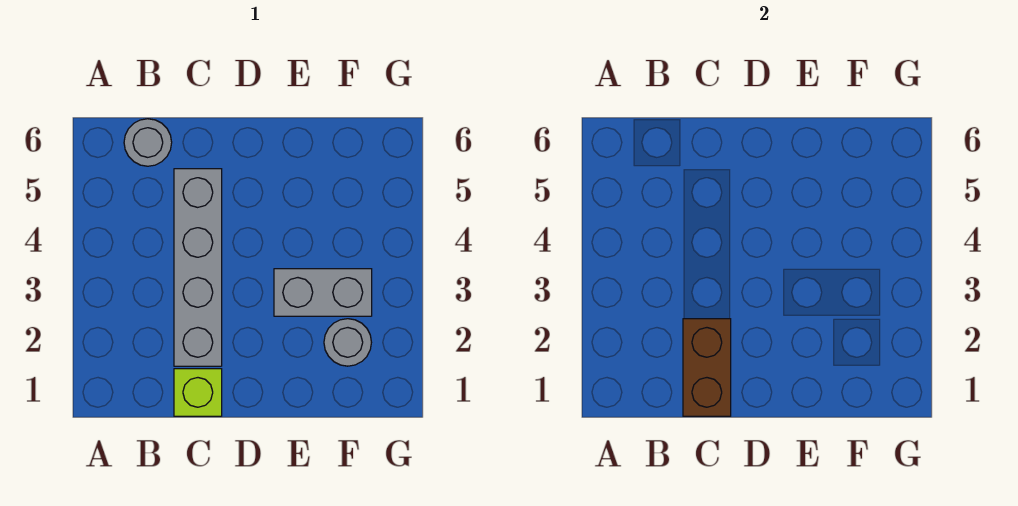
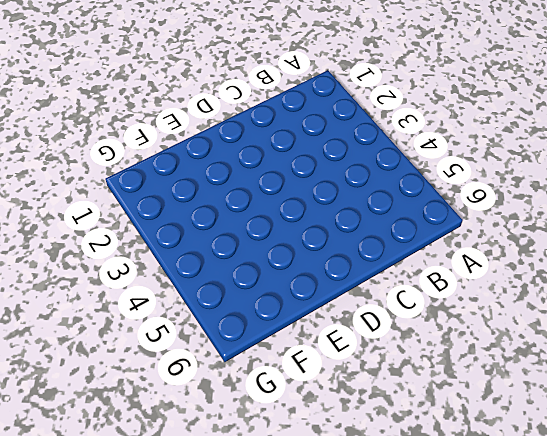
none -> grey 1x1 round brick [124,119,172,166]
none -> lime 1x1 brick [174,369,222,416]

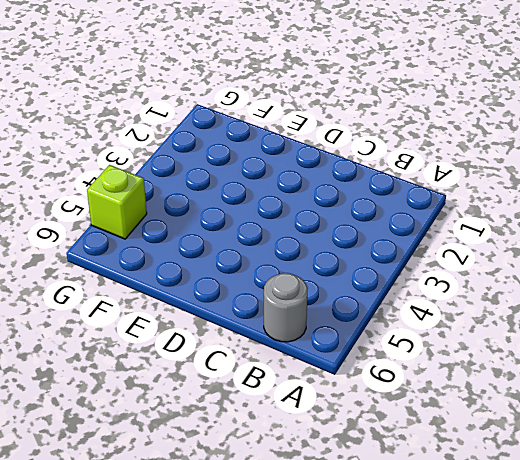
lime 1x1 brick [87,165,147,239] -> lime 1x1 brick moved to [174,369,222,416]
none -> grey 1x4 brick [174,169,222,366]
none -> grey 1x2 brick [274,269,372,316]

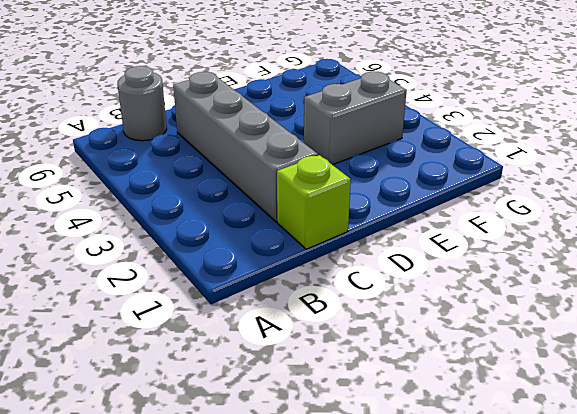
none -> grey 1x1 round brick [324,319,371,366]
none -> brown 1x2 brick [683,319,731,416]

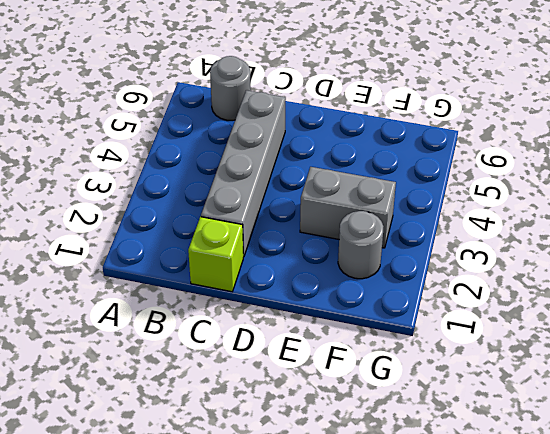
none -> brown 1x2 brick [683,319,731,416]

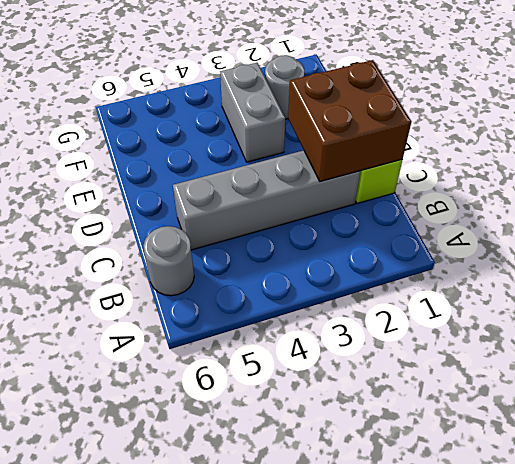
brown 2x2 brick [288,60,411,182] -> brown 1x2 brick [683,319,731,416]

